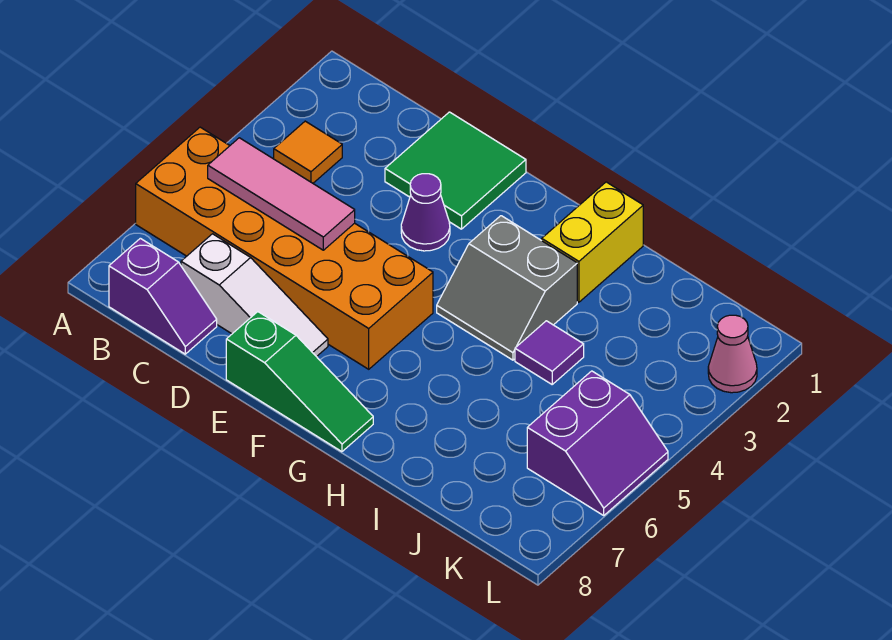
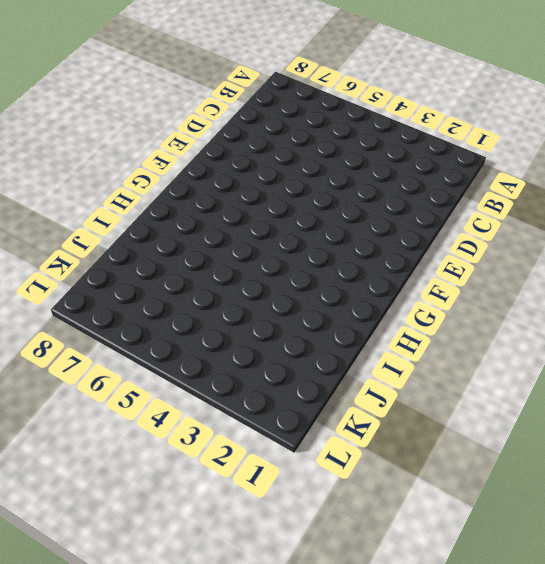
none -> orange 2x6 brick [136,127,433,369]
none -> orange 1x1 tile [274,121,342,183]
none -> purple 1x2 slope [109,238,217,354]

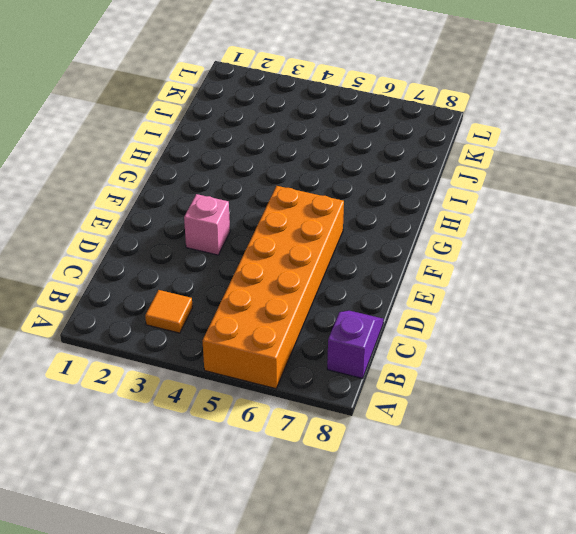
pink 1x1 brick [184,194,230,255] -> purple 1x1 cone [401,174,450,251]
none -> white 1x3 slope [181,234,328,357]
none -> green 2x2 tile [385,112,526,229]
none -> green 1x3 slope [226,312,373,452]

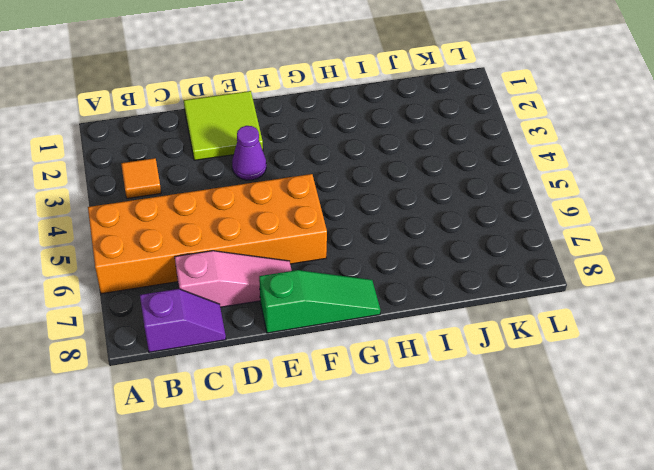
pink 1x3 slope [175,251,292,307] -> white 1x3 slope [181,234,328,357]
lime 2x2 tile [184,91,263,160] -> green 2x2 tile [385,112,526,229]
none -> grey 2x2 slope [437,216,577,360]
none -> yellow 1x2 brick [542,182,643,302]
none -> purple 1x1 tile [515,321,584,384]

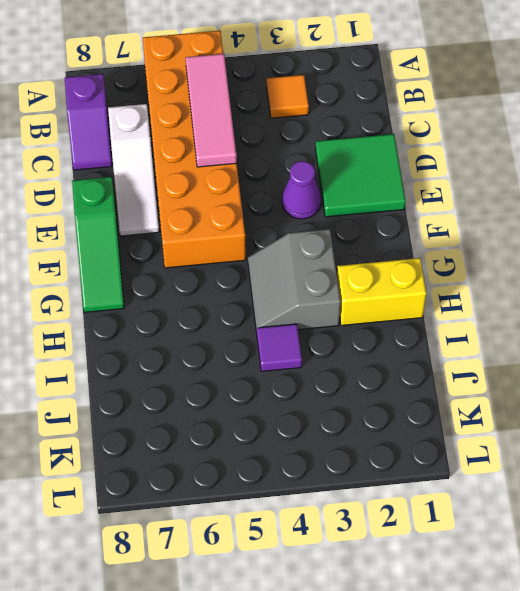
none -> purple 2x2 slope [527,371,668,515]
none -> pink 1x1 cone [708,315,757,393]

